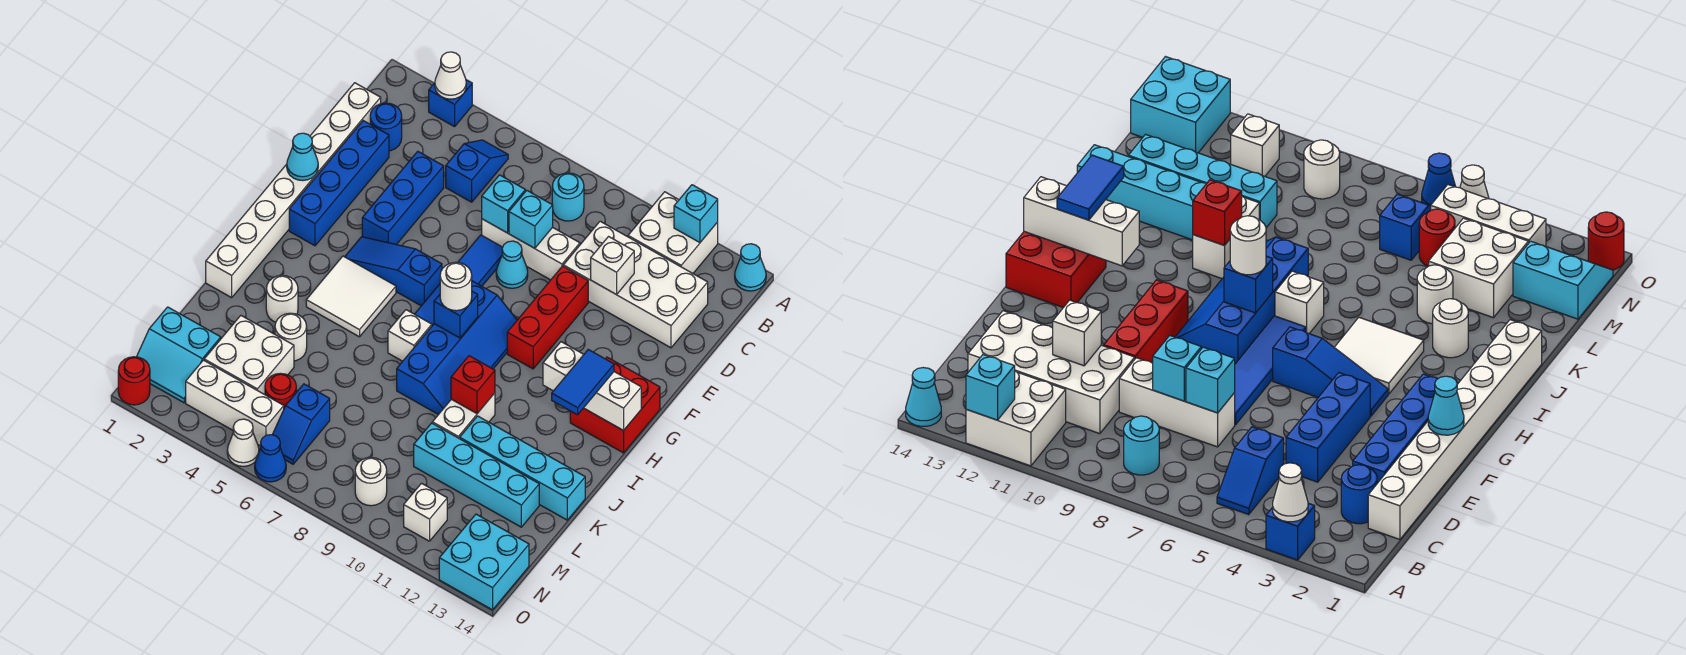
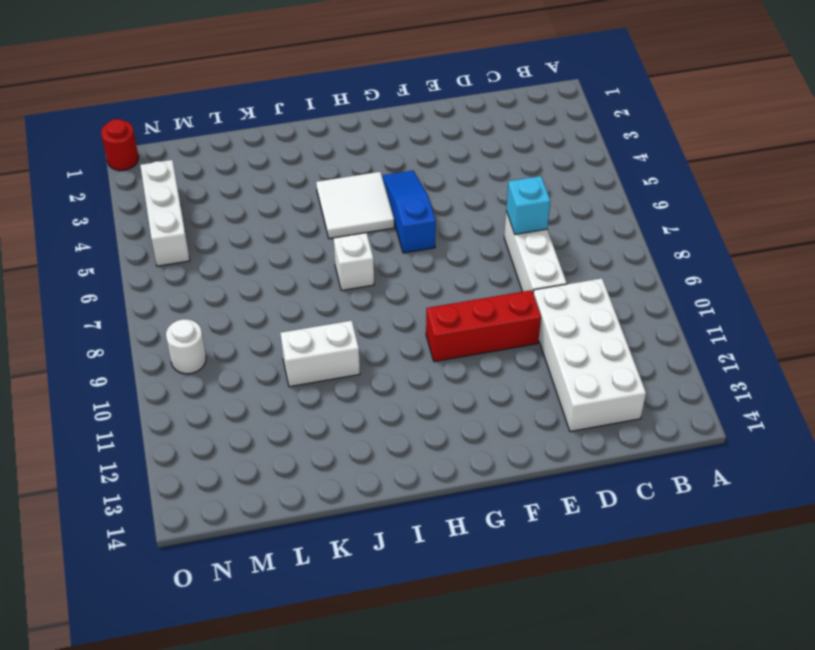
none -> blue 1x1 brick [429,80,472,127]
none -> white 2x2 brick [628,192,718,273]
none -> cyan 1x1 cone [735,244,766,291]
none -> blue 1x2 slope [446,140,508,202]

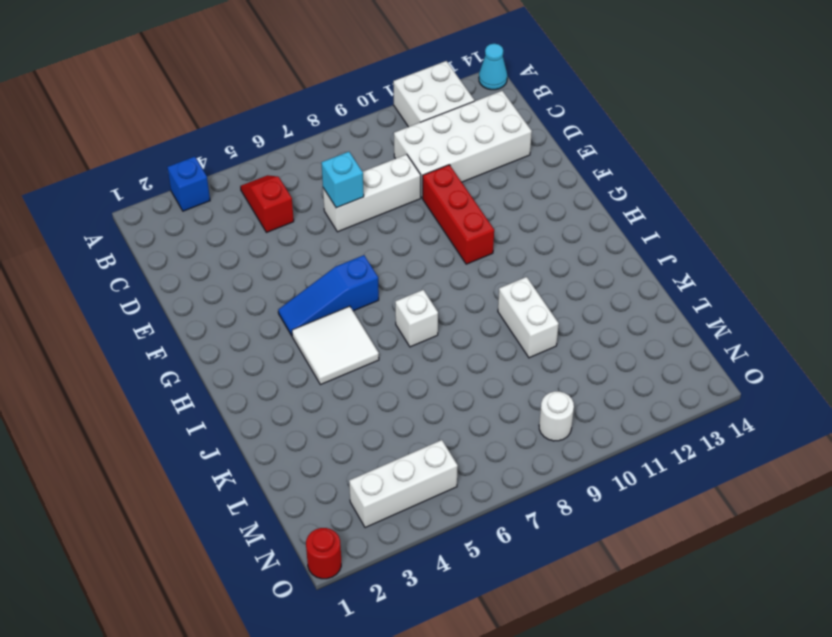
red 1x2 slope [240,175,294,233] -> blue 1x2 slope [446,140,508,202]
none -> cyan 1x1 round brick [552,173,584,221]
none -> white 1x8 brick [206,83,381,298]
none -> blue 1x1 round brick [370,103,402,151]
none -> blue 1x4 brick [289,121,389,246]

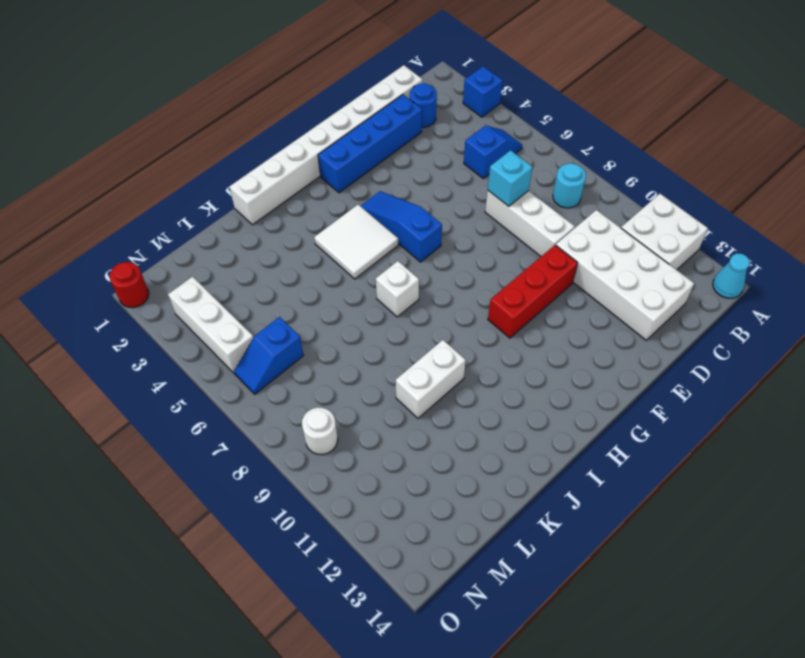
none -> blue 1x3 brick [362,151,444,245]
none -> blue 1x4 tile [415,235,503,326]
none -> cyan 1x1 cone [496,241,528,288]
none -> blue 2x4 slope [397,281,517,415]

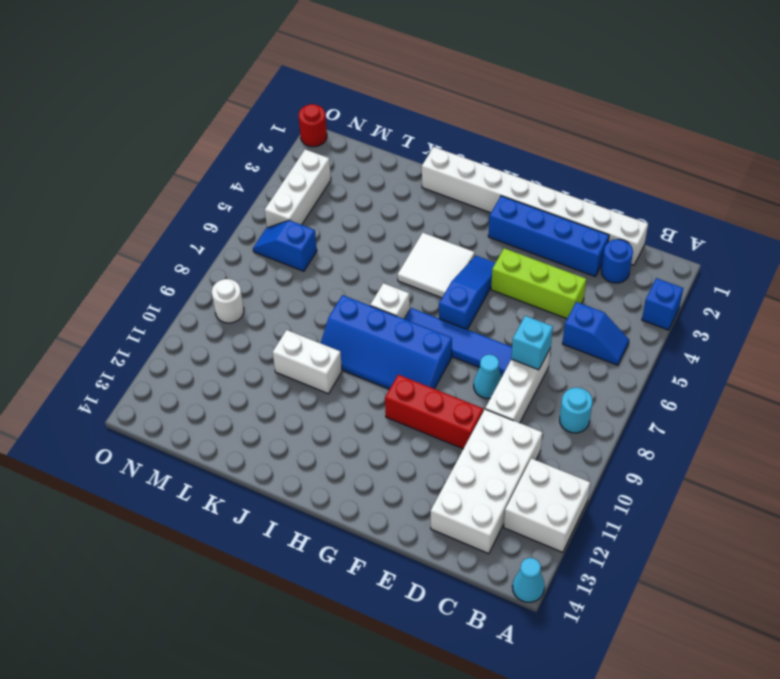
lime 1x3 brick [491,248,586,319] -> blue 1x3 brick [362,151,444,245]
none -> red 2x2 brick [570,357,660,453]
none -> white 1x1 round brick [266,275,298,322]
none -> white 1x1 round brick [275,313,307,361]
none -> cyan 1x4 brick [460,416,585,520]

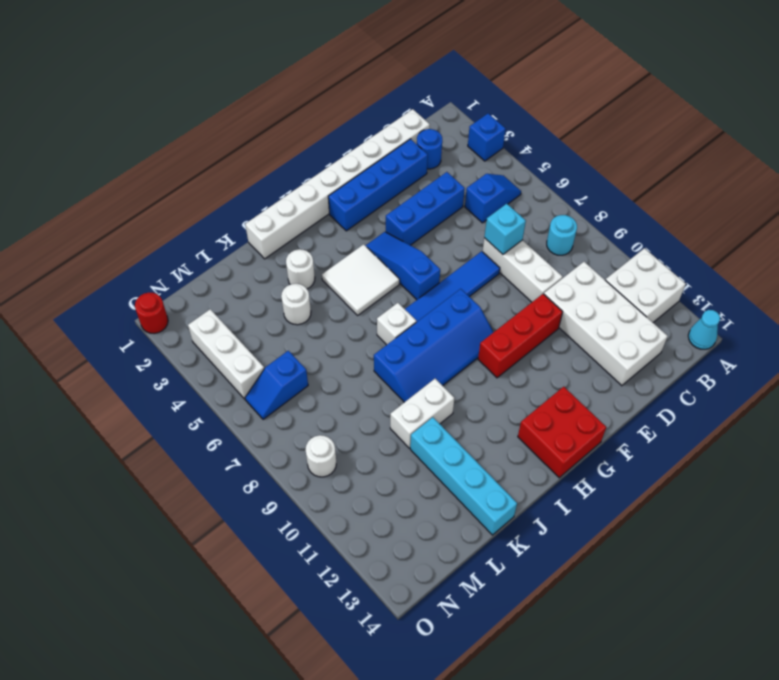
none -> cyan 1x1 cone [496,241,528,288]
none -> white 2x2 brick [204,316,294,395]
none -> cyan 1x4 brick [414,423,539,527]
none -> cyan 2x2 slope [137,307,221,403]

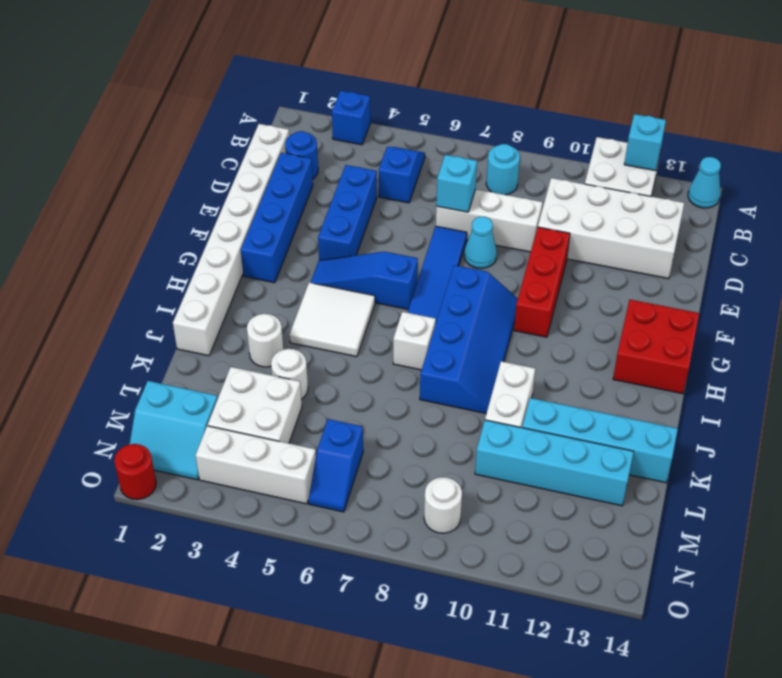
none -> red 1x1 round brick [265,373,296,408]
none -> white 1x1 brick [404,483,447,541]
none -> cyan 2x2 brick [439,514,529,610]
none -> white 1x1 cone [227,419,259,466]

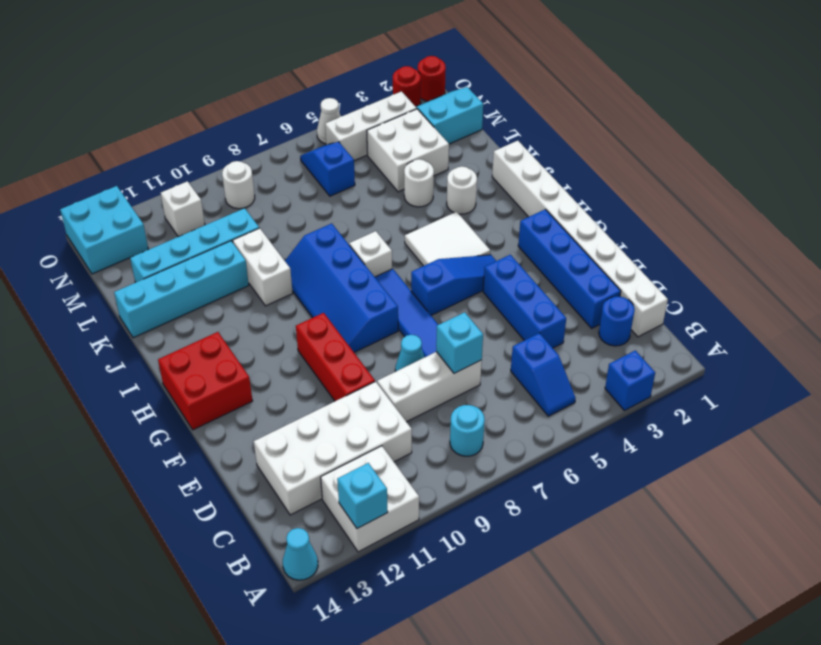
red 1x1 round brick [393,66,421,107] -> red 1x1 round brick moved to [265,373,296,408]
none -> blue 1x1 cone [255,435,286,482]
none -> white 1x1 cone [435,52,466,99]
none -> cyan 1x1 brick [509,191,553,248]
none -> white 1x1 brick [591,237,634,294]

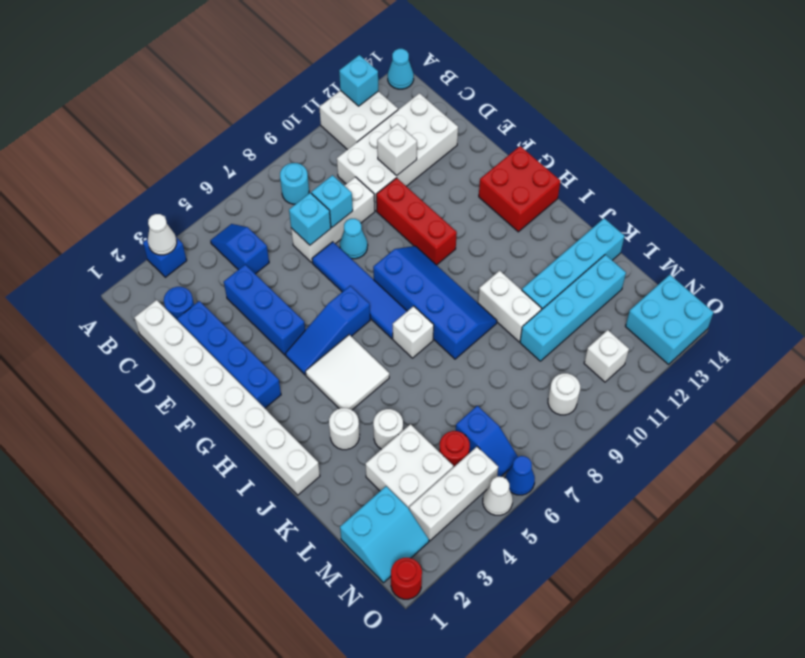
none -> cyan 1x1 cone [287,133,318,181]
none -> blue 1x1 brick [434,292,478,338]
none -> white 1x3 brick [543,342,641,431]
none -> red 1x1 brick [451,356,495,414]

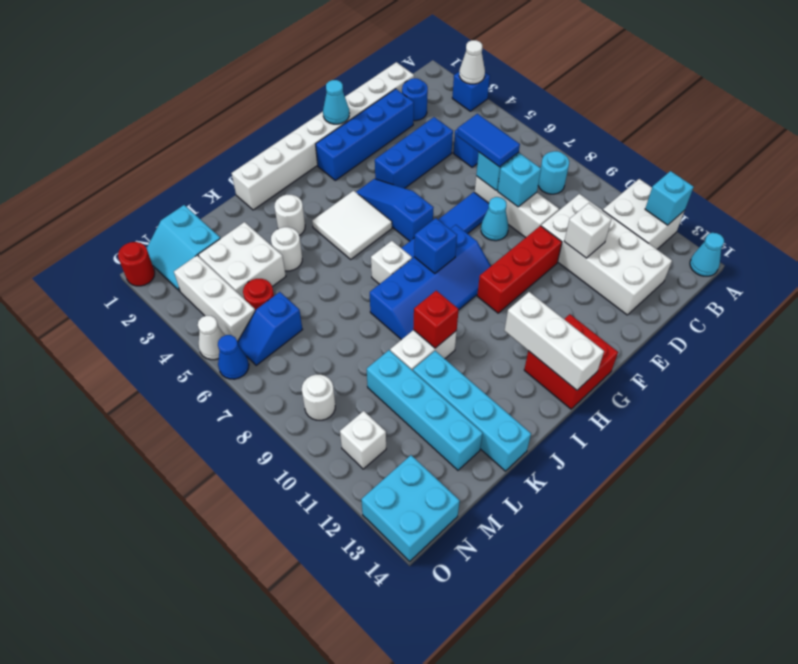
blue 1x2 tile [457,114,520,167] -> blue 1x2 tile turned to [552,350,614,415]
none -> white 1x1 round brick [440,262,472,311]

